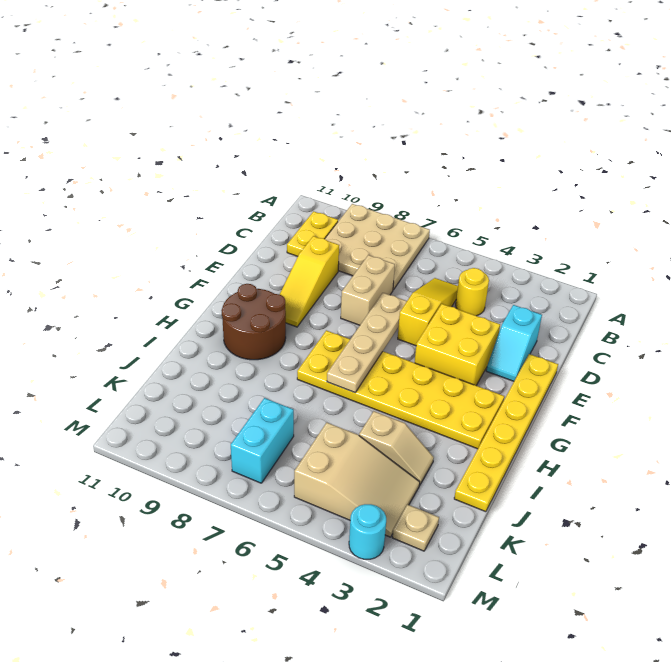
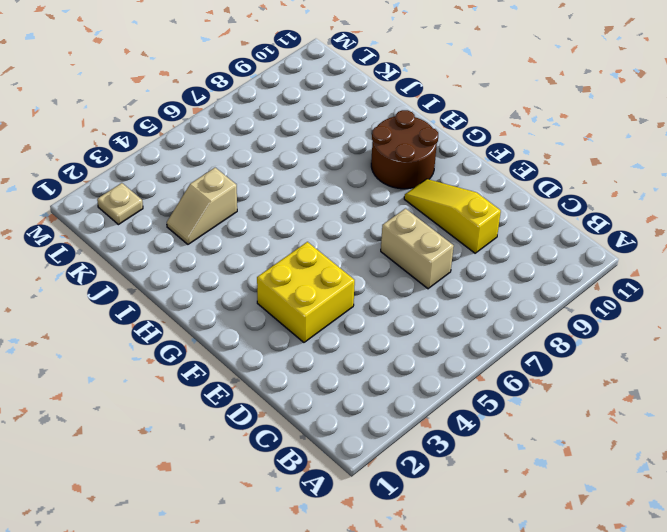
none -> tan 3x3 plate [325,204,430,290]
none -> yellow 1x2 plate [287,211,338,256]
none -> yellow 1x1 round brick [456,268,489,316]

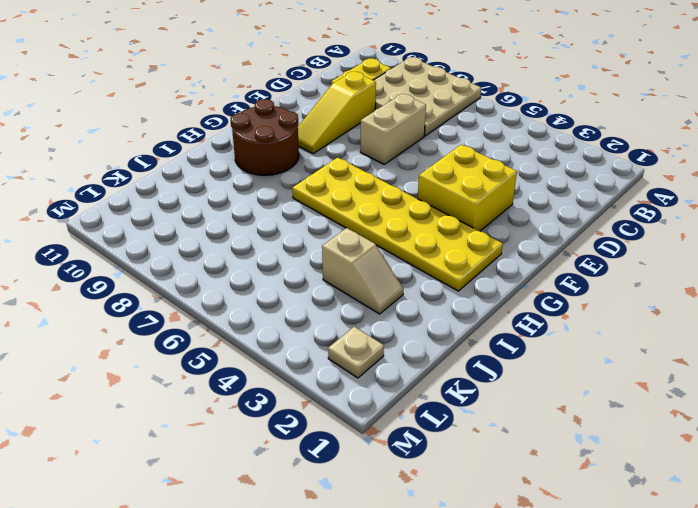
none -> yellow 1x1 round brick [456,268,489,316]
none -> yellow 1x3 slope [398,278,458,346]
none -> cyan 1x2 slope [486,305,542,381]

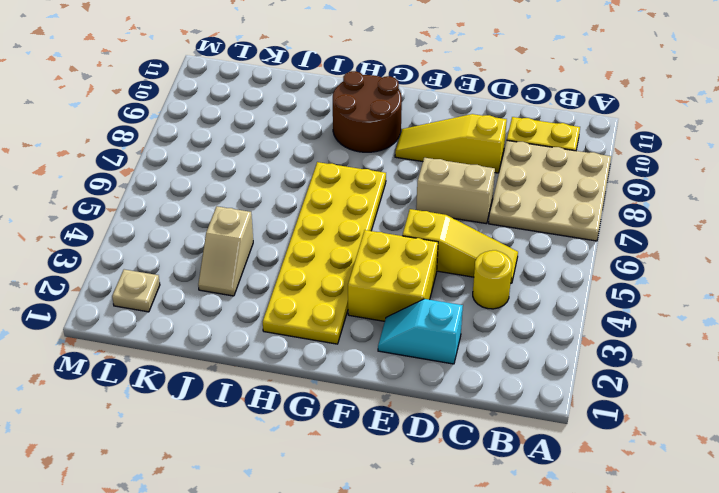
none -> yellow 1x6 plate [454,354,558,512]
none -> tan 2x3 slope [294,422,420,537]
none -> cyan 1x2 brick [231,398,294,483]

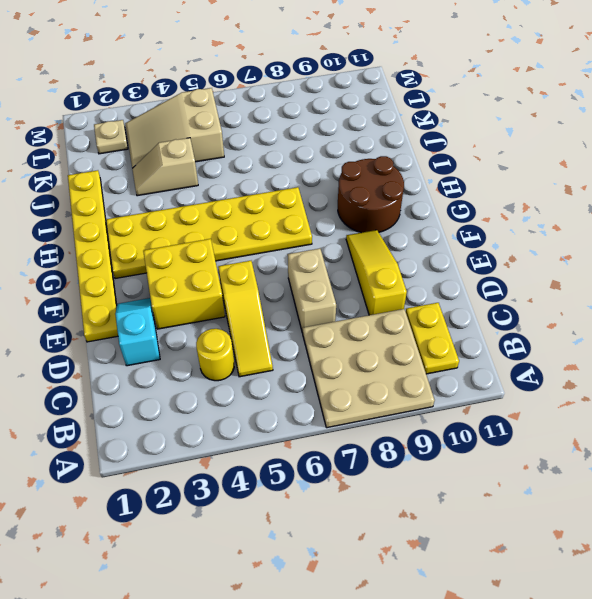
none -> cyan 1x2 brick [231,398,294,483]
none -> cyan 1x1 round brick [349,504,386,559]
none -> tan 1x4 plate [327,293,407,392]

